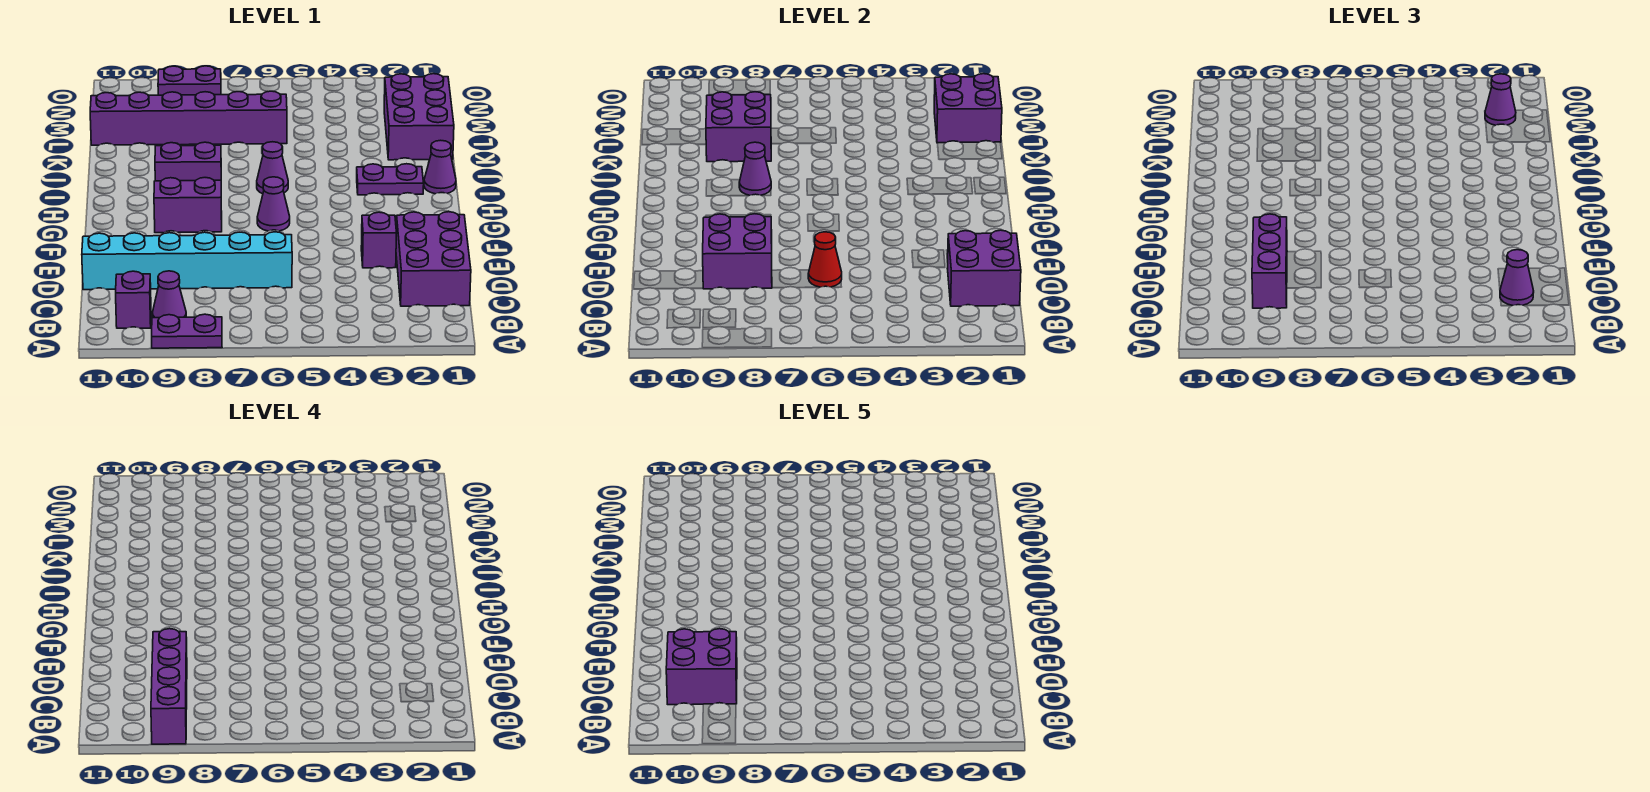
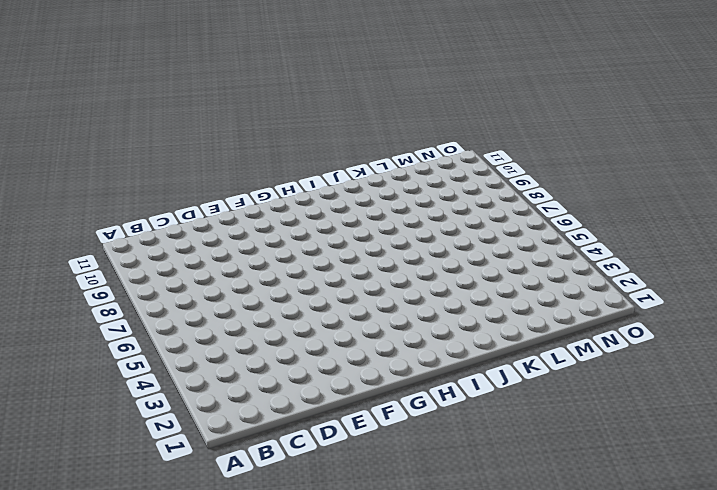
none -> purple 1x2 plate [152,314,222,348]
none -> purple 1x1 cone [152,271,186,318]
none -> purple 1x1 brick [116,271,151,328]

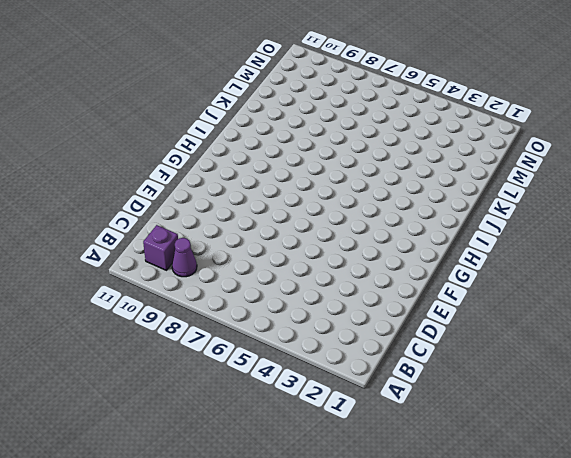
none -> purple 1x2 plate [152,314,222,348]
none -> purple 2x3 brick [396,212,471,306]
none -> cyan 1x6 brick [82,232,292,290]

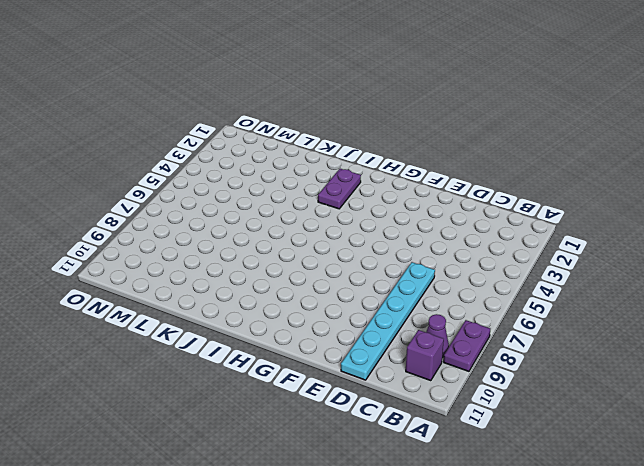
cyan 1x6 plate [341,262,435,380] -> cyan 1x6 brick [82,232,292,290]
none -> purple 2x3 brick [396,212,471,306]
none -> purple 1x1 brick [361,212,397,268]
none -> purple 1x1 cone [257,177,290,231]

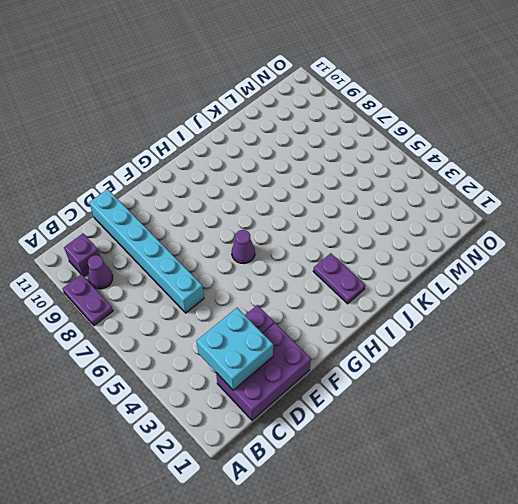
cyan 2x2 brick [196,308,273,390] -> purple 2x2 brick [947,230,1021,306]
none -> purple 1x2 brick [154,178,222,233]
none -> purple 1x1 cone [424,140,456,194]
none -> purple 1x1 cone [257,142,288,194]

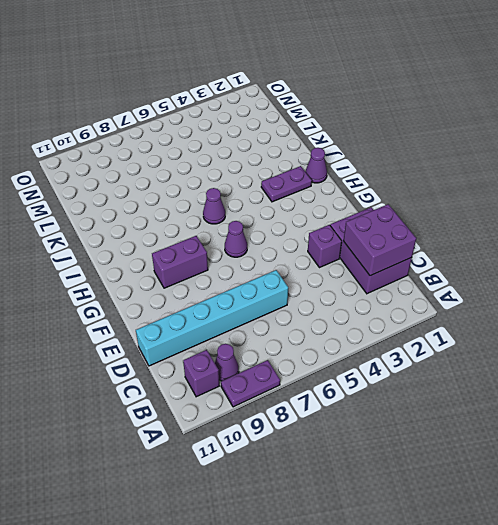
none -> purple 1x2 brick [155,142,221,181]
none -> purple 2x3 brick [384,74,454,160]
none -> purple 1x6 brick [90,91,287,145]

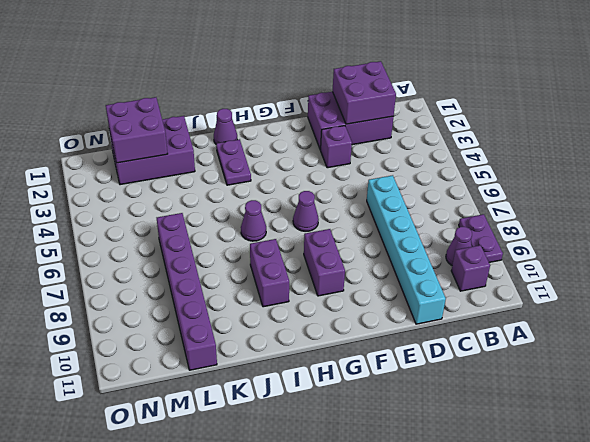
none -> purple 1x2 plate [158,66,221,95]
none -> red 1x1 cone [808,232,842,287]
none -> purple 2x2 brick [703,214,772,289]

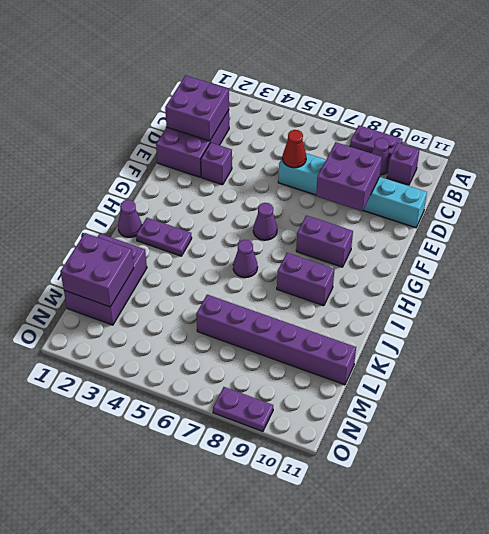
none -> purple 1x1 cone [739,142,771,195]
none -> purple 2x2 brick [706,92,771,162]
none -> purple 1x1 cone [1500,250,1534,305]

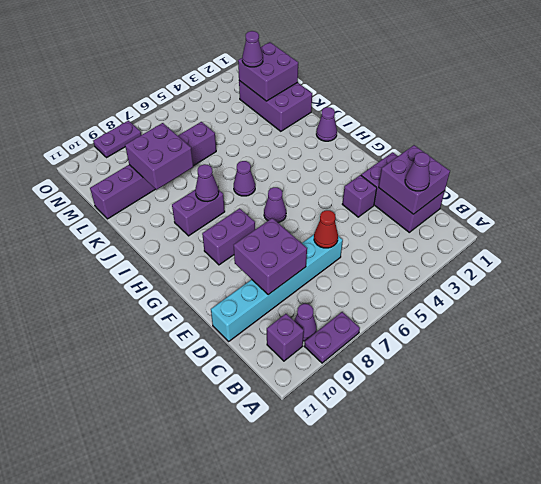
none -> purple 1x2 plate [357,164,424,195]
none -> purple 1x3 brick [1252,214,1287,308]
none -> purple 1x4 brick [151,629,187,744]

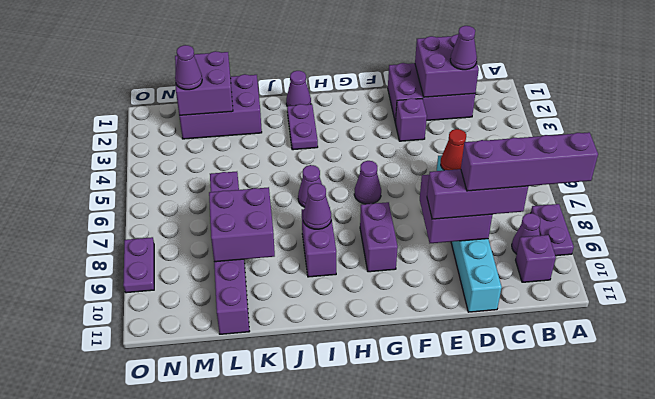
none -> purple 2x2 brick [666,629,737,705]

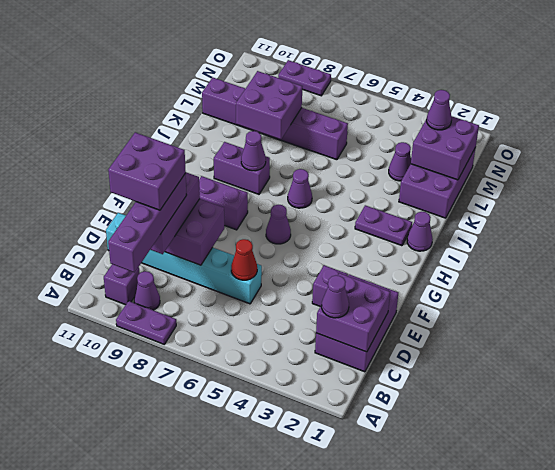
purple 1x1 cone [389,142,411,181] -> none

